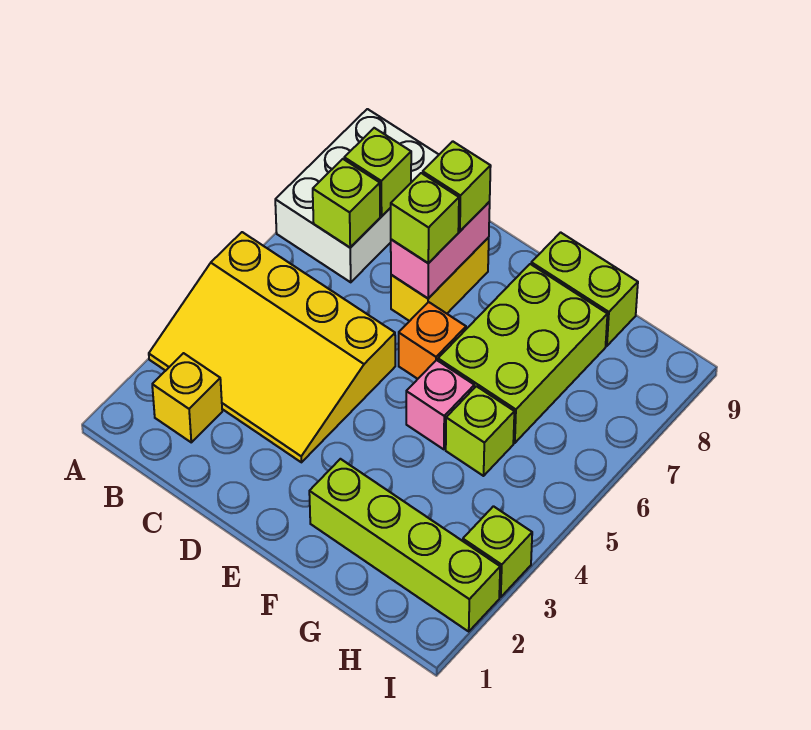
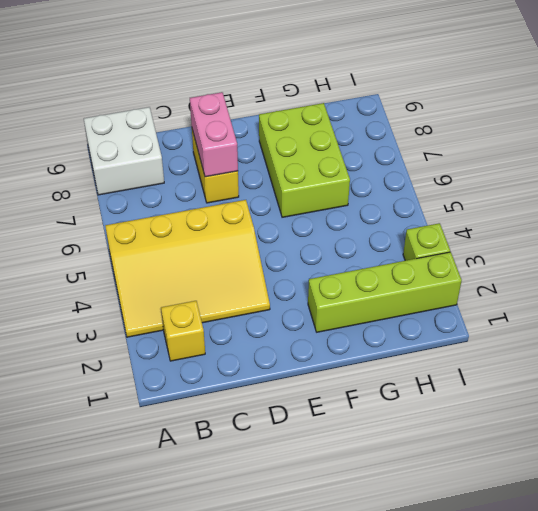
white 2x2 brick [84,107,164,195] -> white 2x3 brick [275,109,439,282]
none -> orange 1x1 brick [399,302,466,379]
none -> pink 1x1 brick [406,360,474,449]
none -> lime 1x2 brick [531,232,638,346]

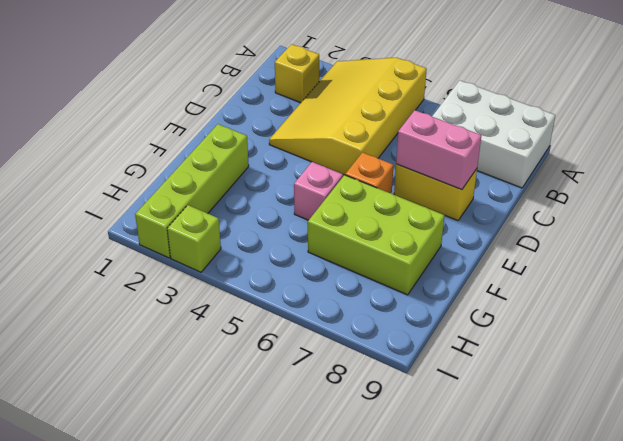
none -> lime 1x2 brick [531,232,638,346]
none -> lime 1x1 brick [446,386,514,476]
none -> lime 1x1 brick [313,159,380,247]

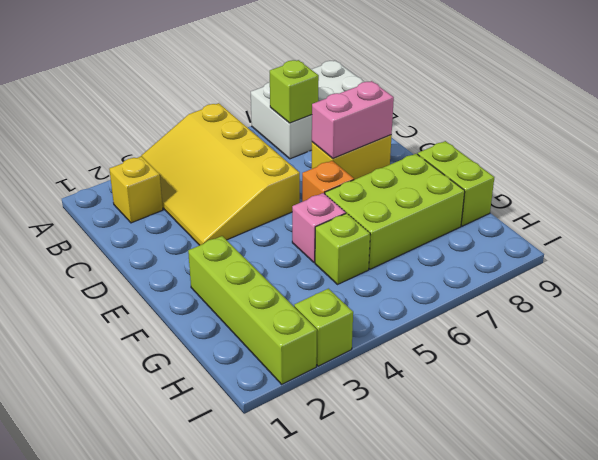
none -> lime 1x1 brick [344,128,411,216]
none -> lime 1x1 brick [391,173,459,263]
none -> lime 1x1 brick [423,141,491,231]

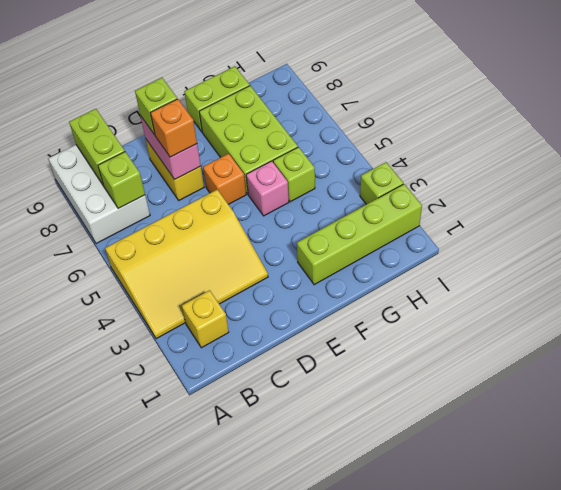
lime 1x2 brick [69,109,125,186] -> lime 1x1 brick [344,128,411,216]
orange 1x1 brick [151,99,197,157] -> lime 1x1 brick [391,173,459,263]

